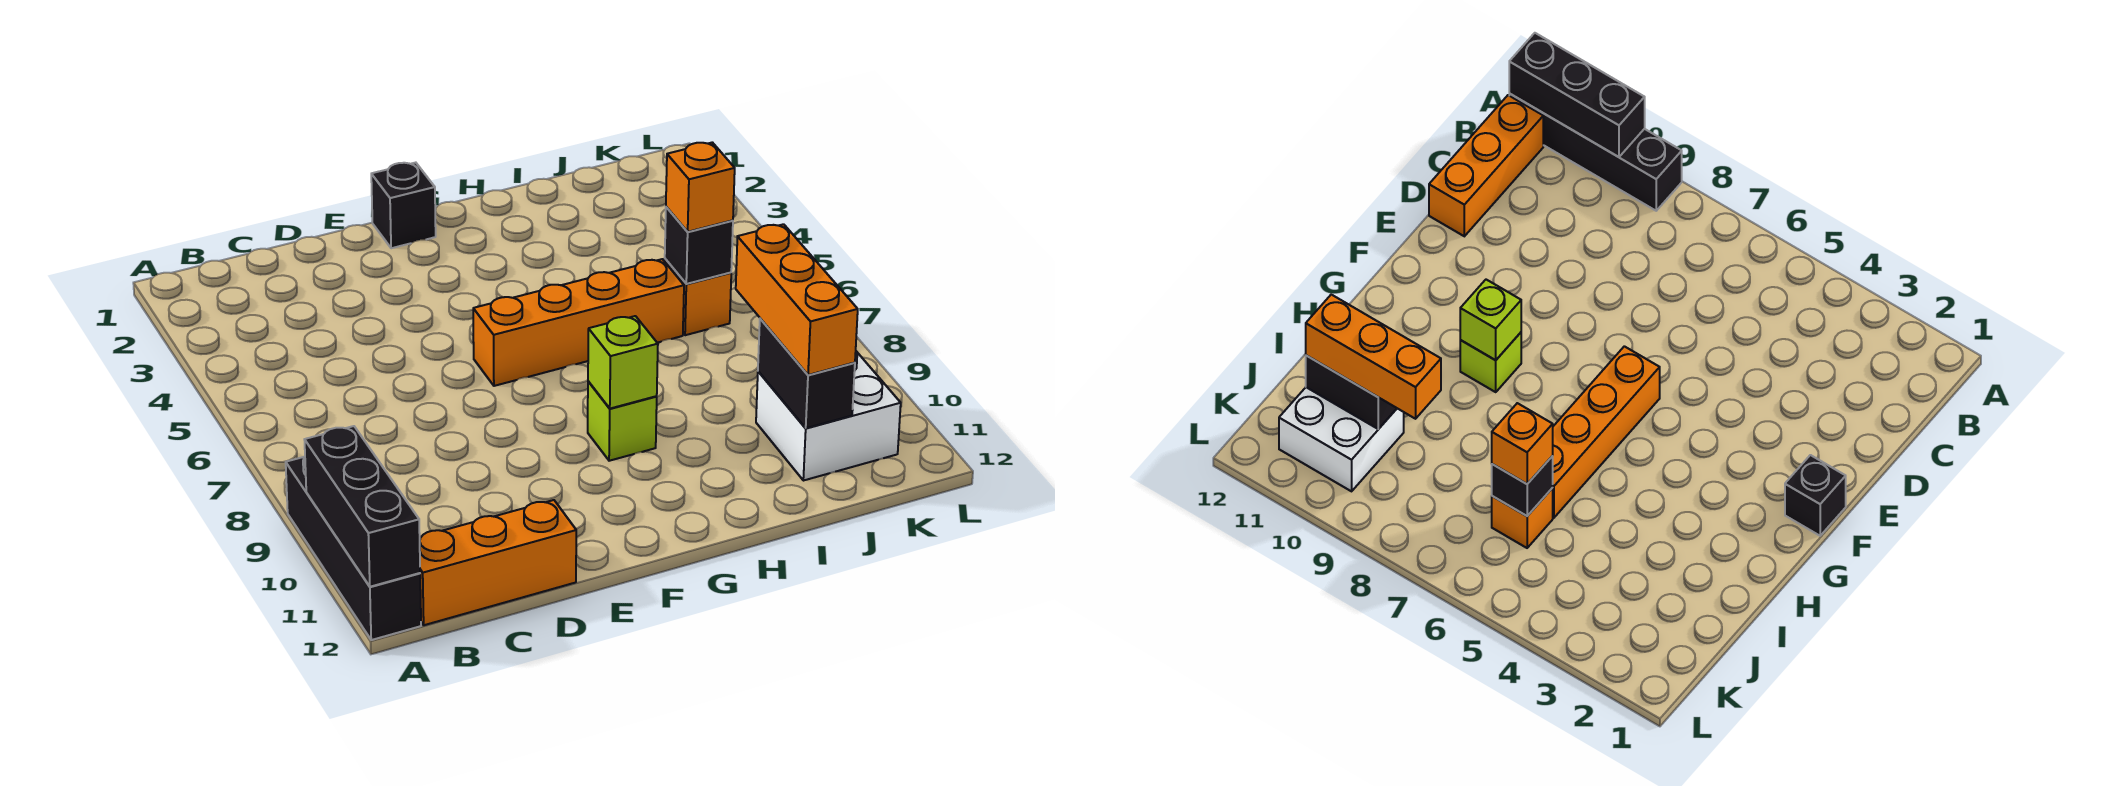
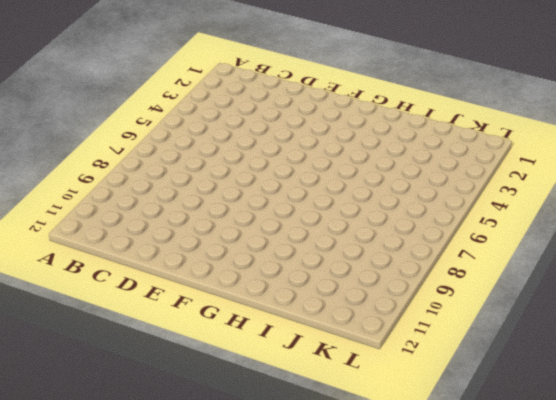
none -> black 1x4 brick [286,457,421,640]
none -> orange 1x3 brick [420,500,576,625]
none -> black 1x1 brick [371,163,436,248]

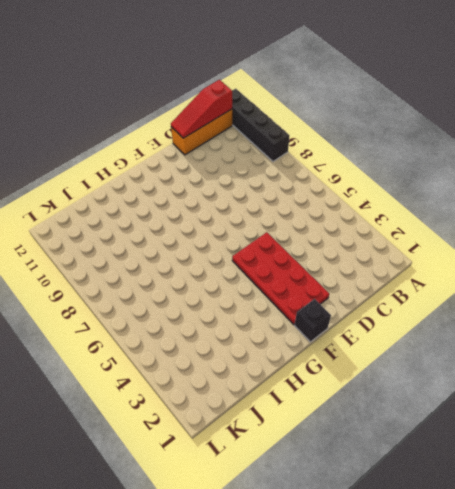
red 1x3 slope [171,80,232,138] -> none
red 2x4 plate [232,232,329,324] -> none
none -> orange 1x4 brick [473,259,684,386]
none -> lime 1x1 brick [588,381,657,461]
none -> orange 1x1 brick [665,259,731,335]

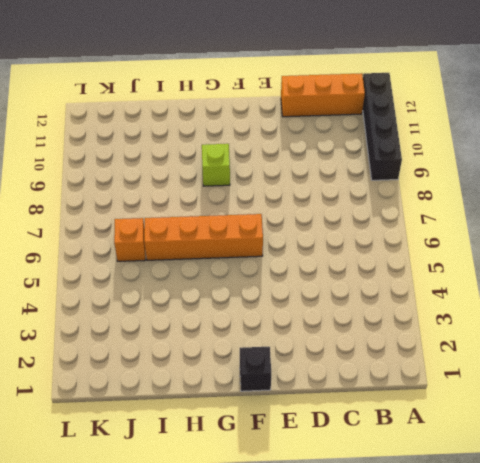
none -> white 2x2 brick [756,351,901,481]
none -> black 1x3 brick [304,426,420,587]
none -> lime 1x1 brick [588,316,658,409]

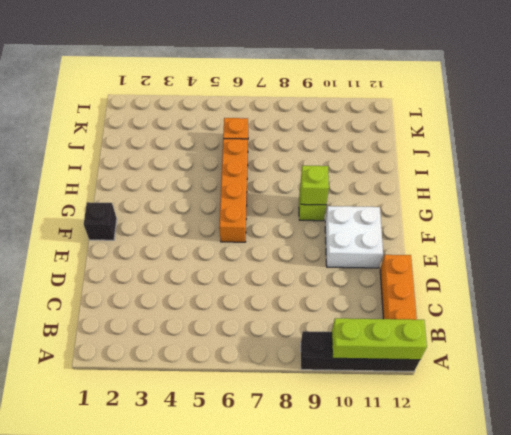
lime 1x3 brick [332,318,427,360] -> black 1x3 brick [304,426,420,587]
white 2x2 brick [325,206,383,268] -> white 2x2 brick moved to [756,351,901,481]
none -> black 1x1 brick [665,207,733,284]
none -> black 1x2 brick [758,319,855,428]
none -> orange 1x1 brick [666,142,735,232]

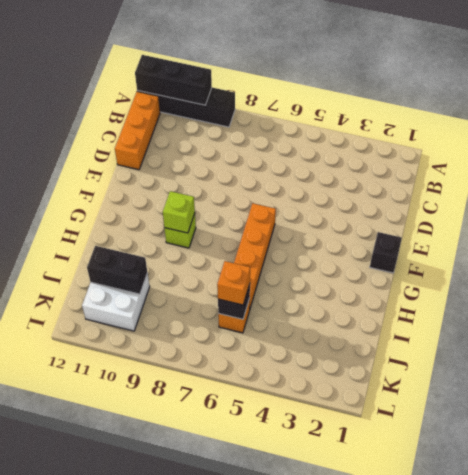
none -> orange 1x3 brick [736,224,858,375]

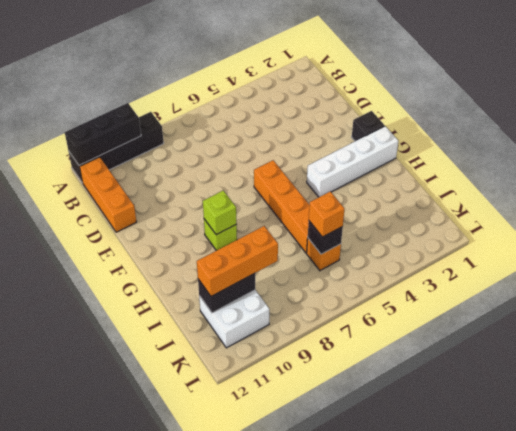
white 1x4 brick [307,126,398,197] -> none

